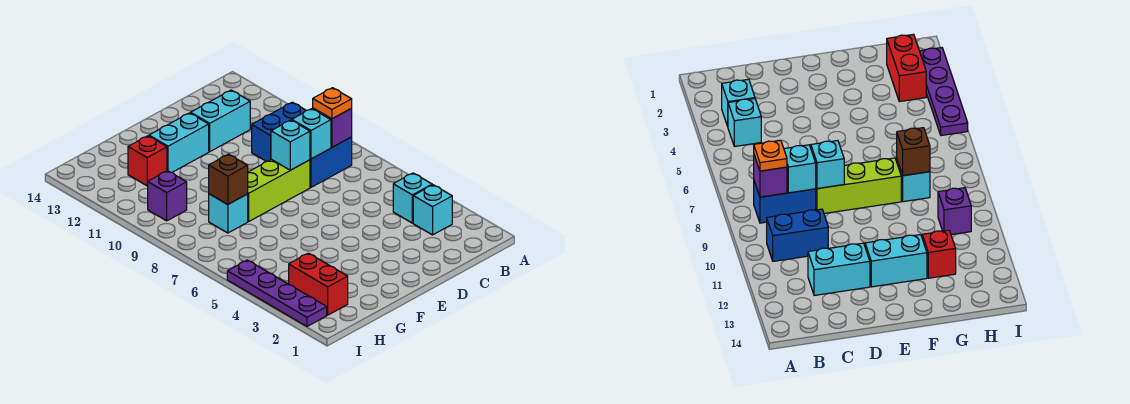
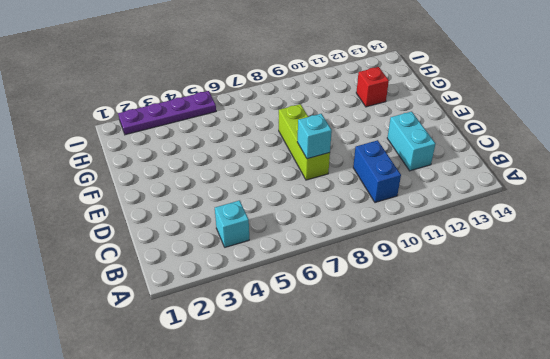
none -> cyan 1x1 brick [413,185,452,235]
none -> blue 1x2 brick [310,137,352,187]
none -> cyan 1x2 brick [149,113,209,173]

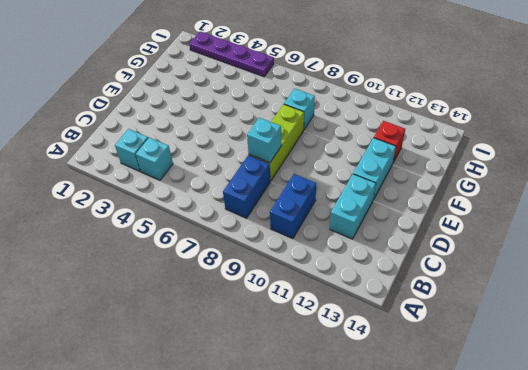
none -> red 1x2 brick [289,253,348,315]
none -> purple 1x1 brick [148,171,187,221]
none -> purple 1x1 brick [313,108,352,147]

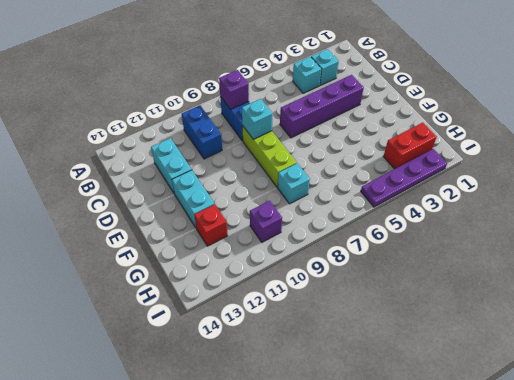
purple 1x4 brick [280,75,364,138] -> none
none -> cyan 1x1 brick [292,109,331,159]
none -> brown 1x1 brick [209,154,248,205]
none -> orange 1x1 plate [313,88,352,119]

